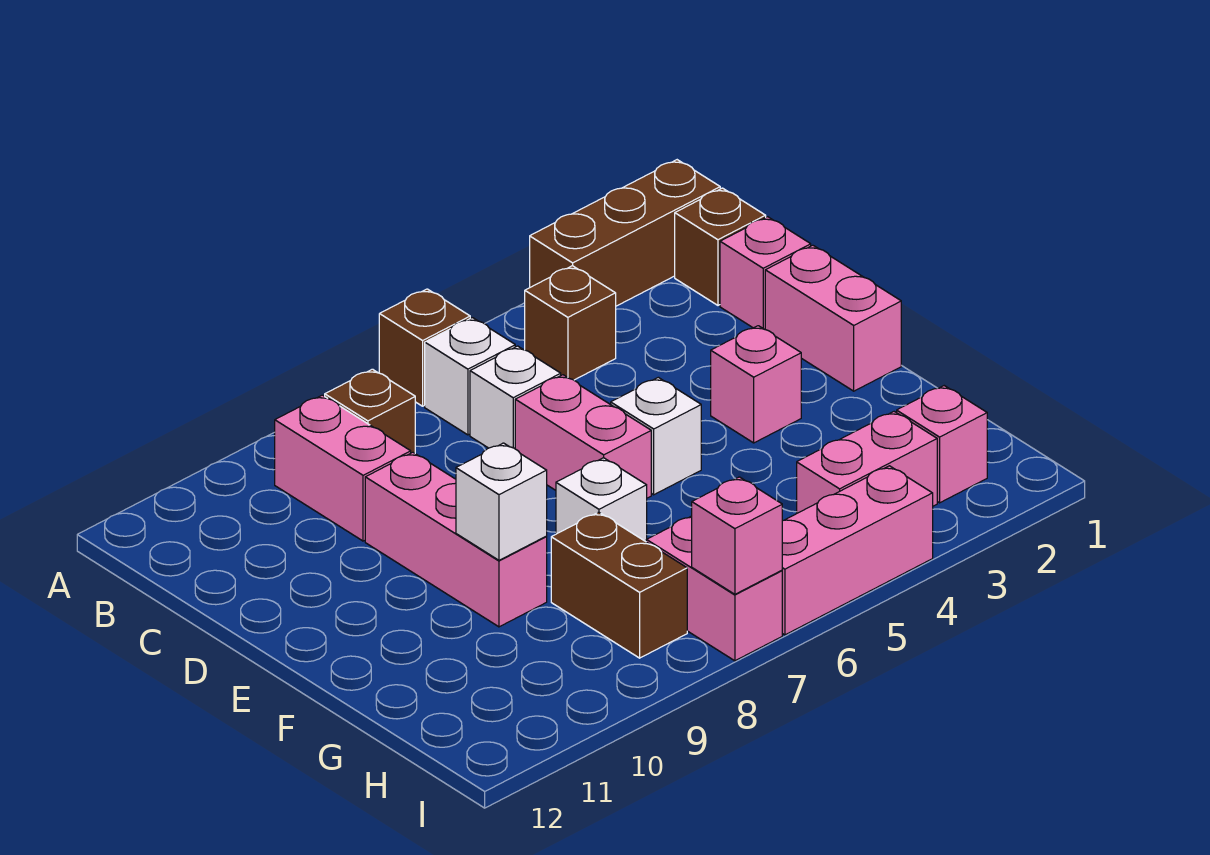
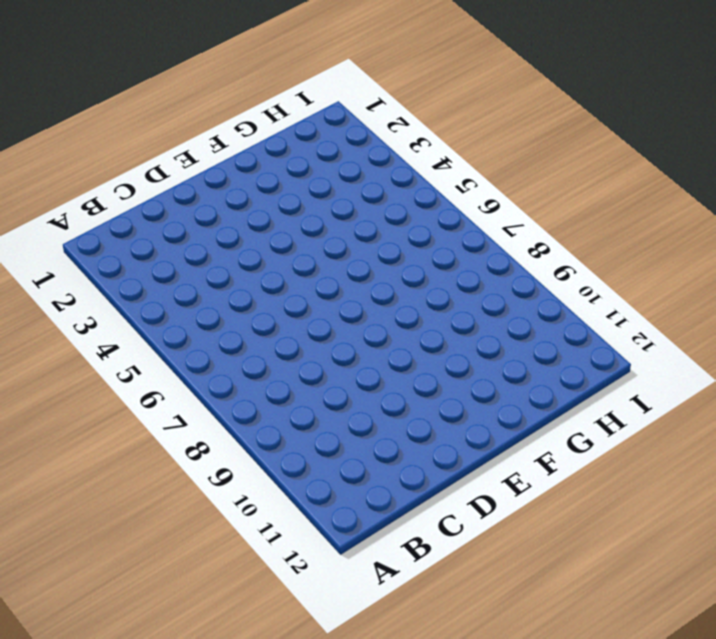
none -> brown 1x3 brick [530,160,720,306]
none -> brown 1x1 brick [379,289,470,406]
none -> brown 1x1 brick [675,188,766,305]

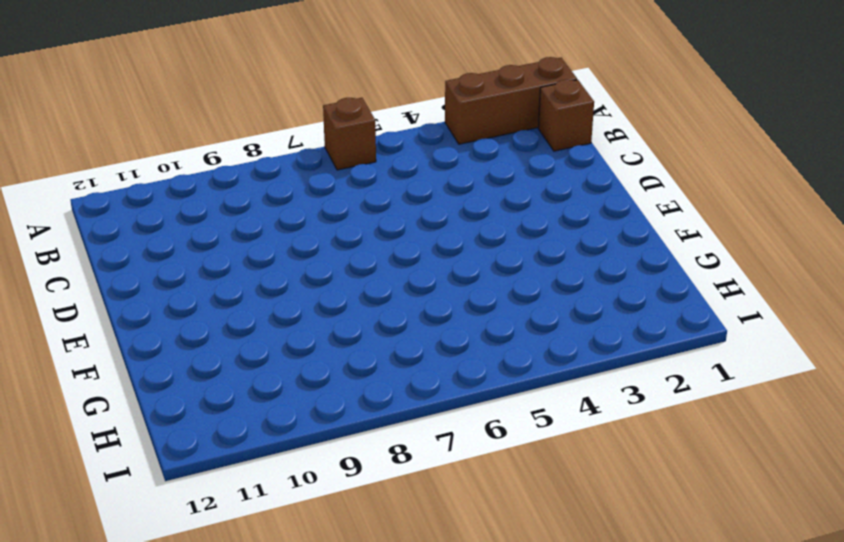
none -> brown 1x1 brick [525,266,616,380]
none -> white 1x1 brick [425,318,515,435]
none -> brown 1x1 brick [325,369,415,453]

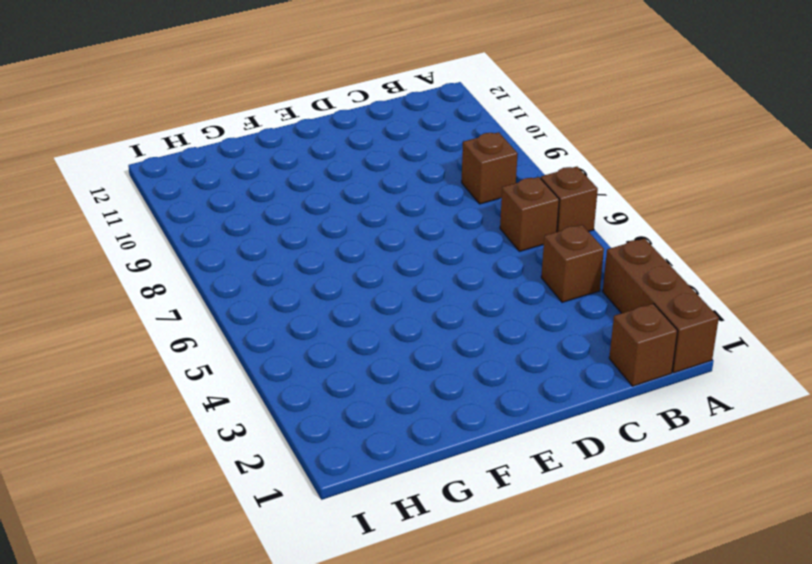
brown 1x1 brick [500,177,559,251] -> white 1x1 brick [425,318,515,435]
none -> pink 1x2 brick [275,395,411,541]
none -> pink 1x1 brick [720,217,811,329]
none -> white 1x1 brick [470,346,561,449]

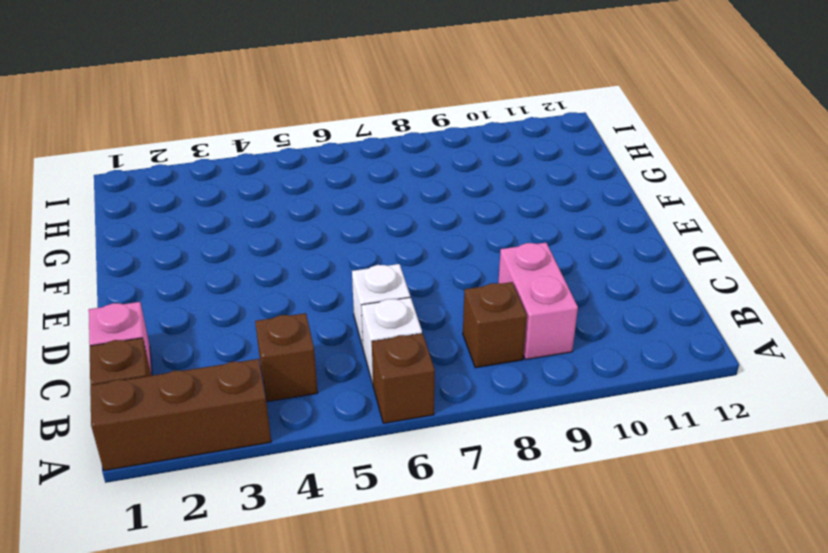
none -> pink 1x2 brick [765,245,901,391]
none -> pink 1x2 brick [515,375,651,498]
none -> pink 1x3 brick [365,452,547,627]

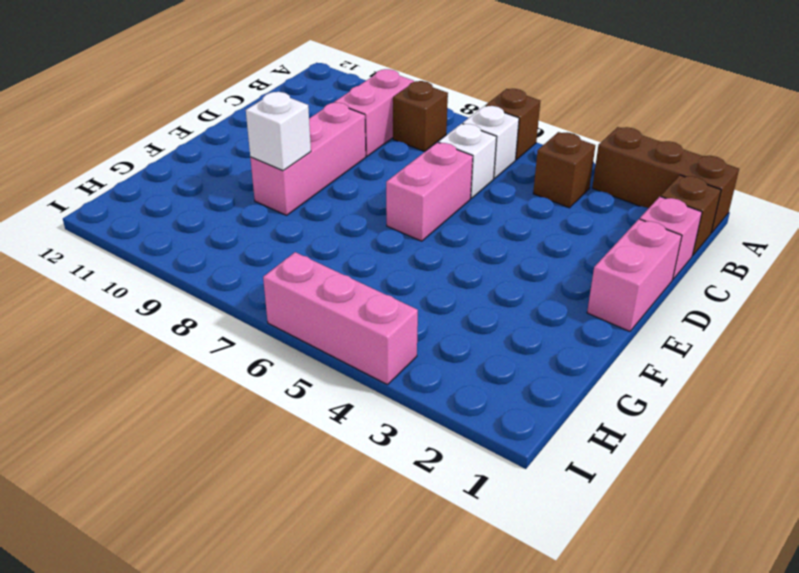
none -> pink 1x1 brick [711,326,801,443]
none -> white 1x1 brick [611,377,701,495]
none -> white 1x1 brick [556,458,647,542]

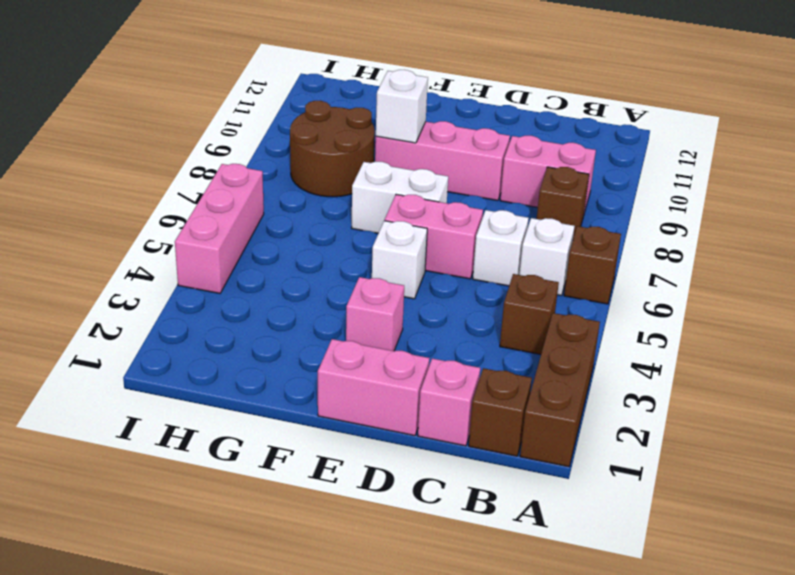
white 1x2 brick [352,162,448,233] -> white 1x1 brick [556,458,647,542]
brown 2x2 round brick [290,101,375,197] -> brown 1x2 brick [551,512,687,658]
none -> pink 1x1 brick [897,386,987,503]
none -> pink 1x2 brick [797,412,937,513]
none -> pink 1x2 brick [646,516,782,661]

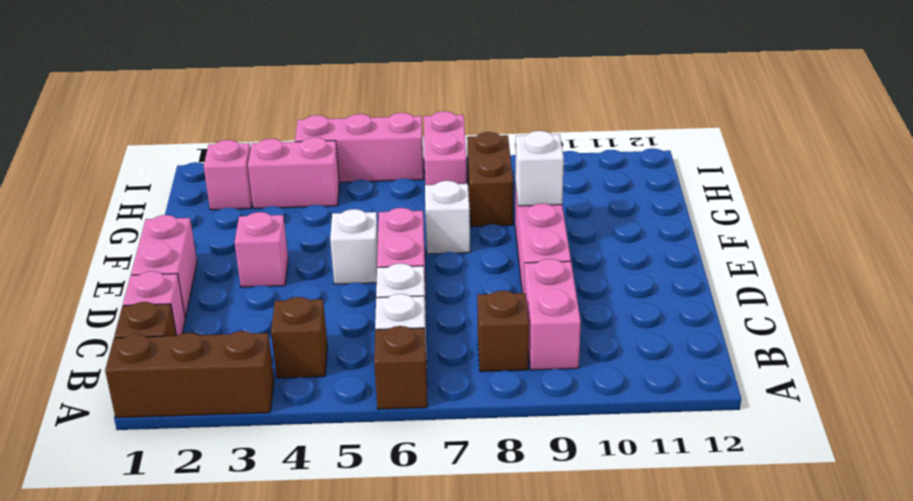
none -> pink 1x1 brick [692,477,782,594]

